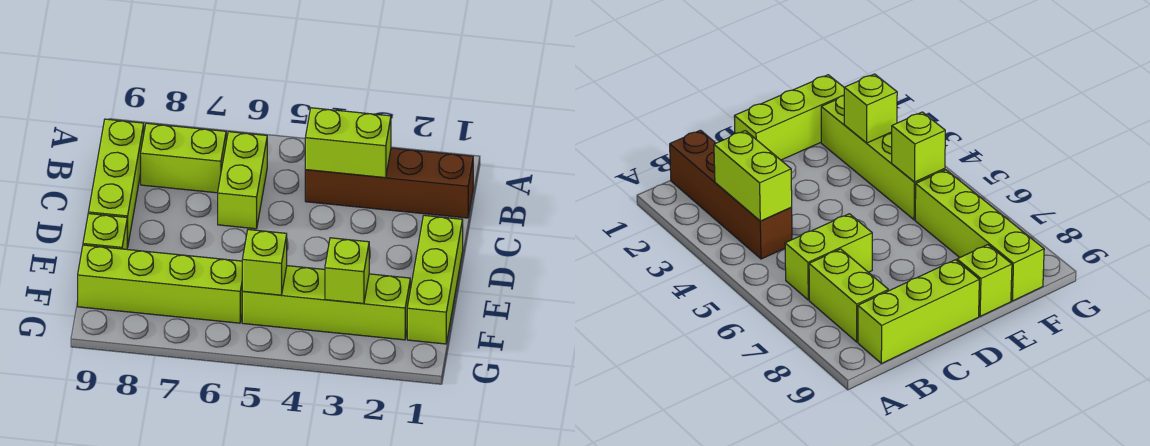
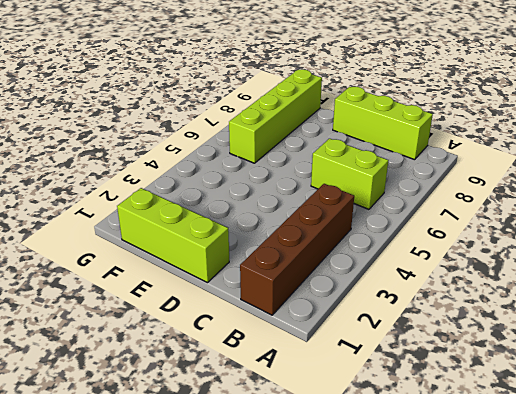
none -> lime 1x2 brick [141,123,226,193]
none -> lime 1x1 brick [83,214,127,249]

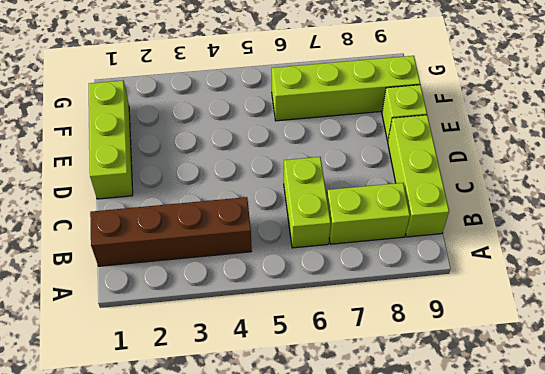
none -> lime 1x4 brick [242,266,410,340]
none -> lime 1x2 brick [305,108,391,178]

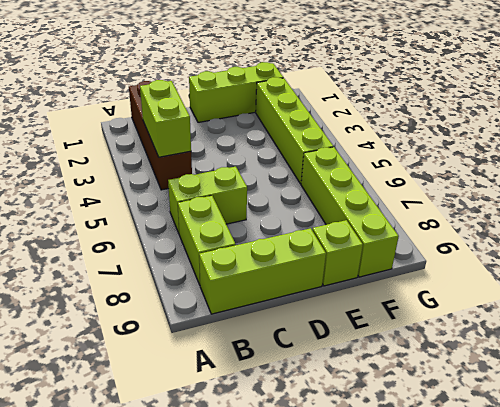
none -> lime 1x1 brick [325,238,369,304]
none -> lime 1x1 brick [242,230,287,295]

